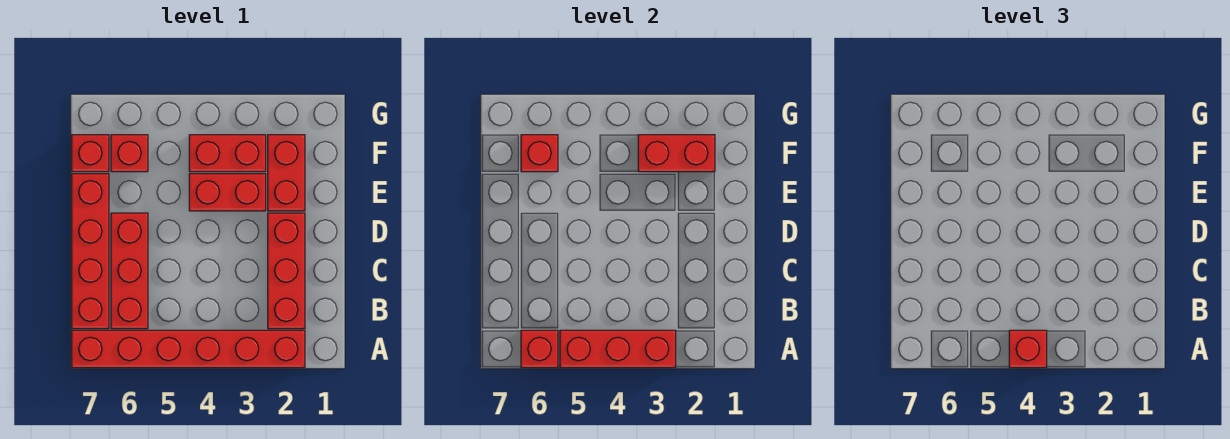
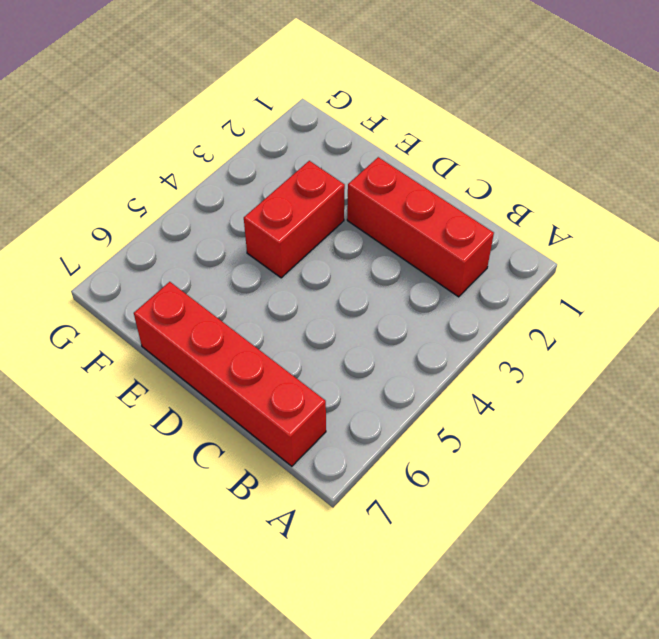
none -> red 1x6 brick [72,330,305,368]
none -> red 1x3 brick [111,213,148,329]
none -> red 1x2 brick [268,135,305,211]

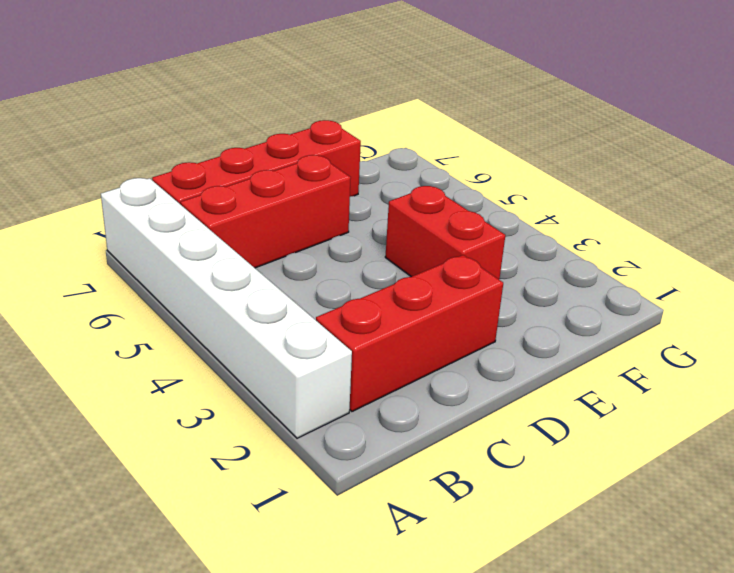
white 1x6 brick [101,178,352,438] -> red 1x6 brick [72,330,305,368]
none -> red 1x2 brick [268,135,305,211]
none -> red 1x2 brick [189,135,266,172]
none -> red 1x1 brick [111,135,148,172]

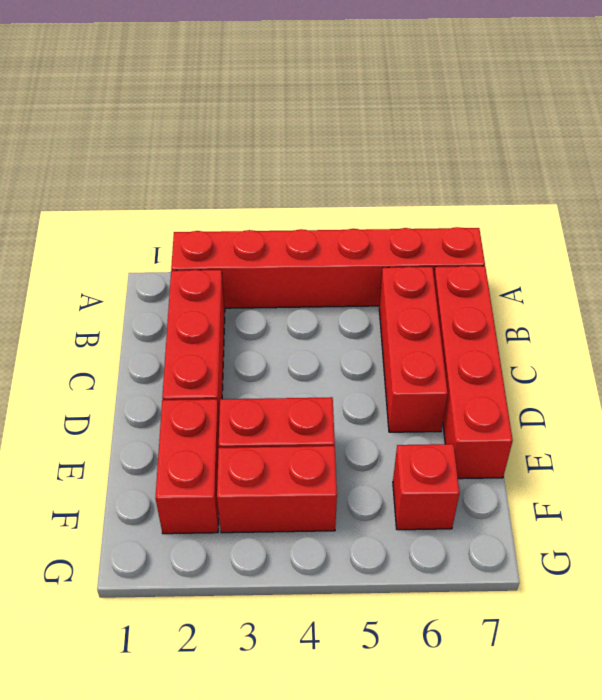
none -> red 1x1 brick [72,135,109,172]
none -> red 1x3 brick [560,330,676,368]
none -> red 1x1 brick [521,330,558,368]

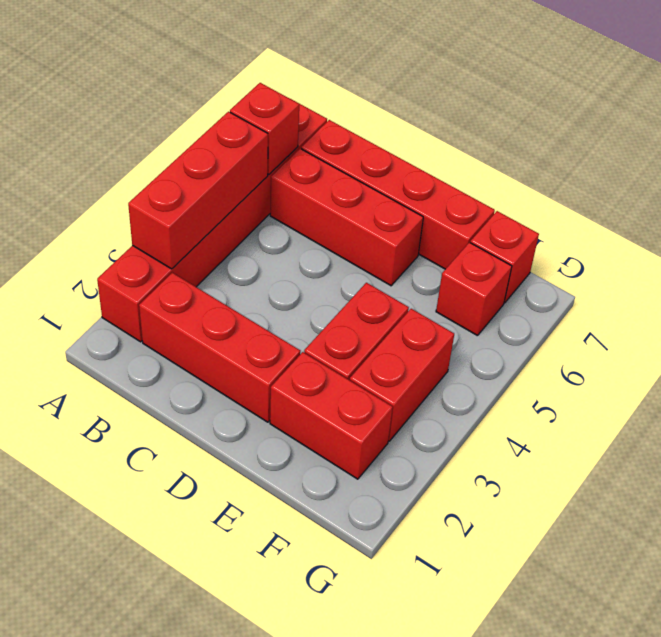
none -> red 1x2 brick [638,135,715,172]
none -> red 1x1 brick [521,135,558,172]
none -> red 1x1 brick [1009,330,1047,368]

